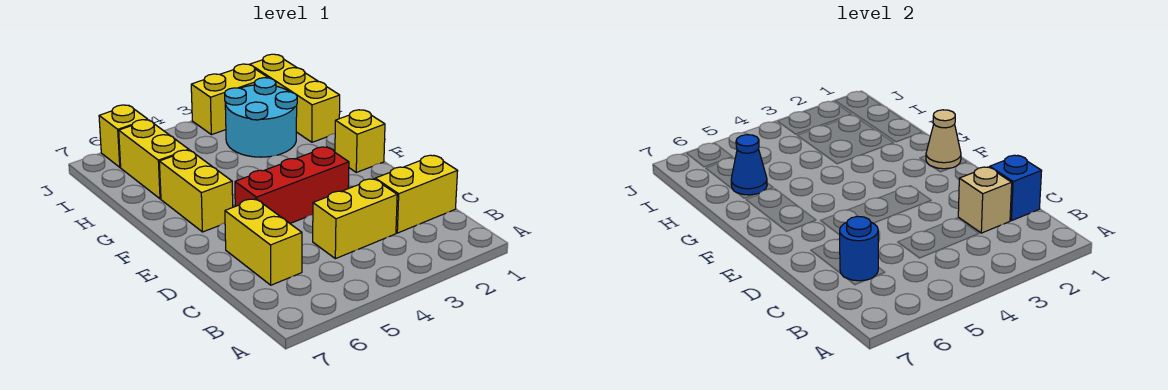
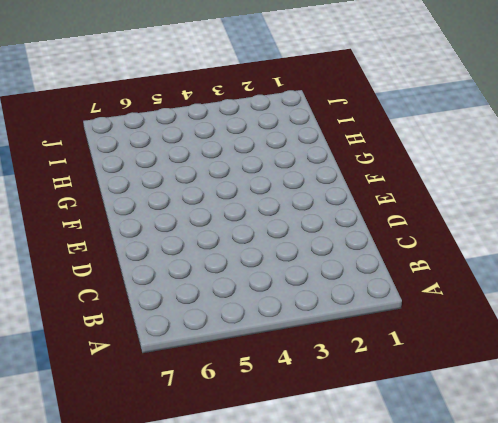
none -> yellow 1x2 brick [375,155,458,233]
none -> yellow 1x2 brick [313,179,397,259]
none -> yellow 1x2 brick [225,199,302,285]

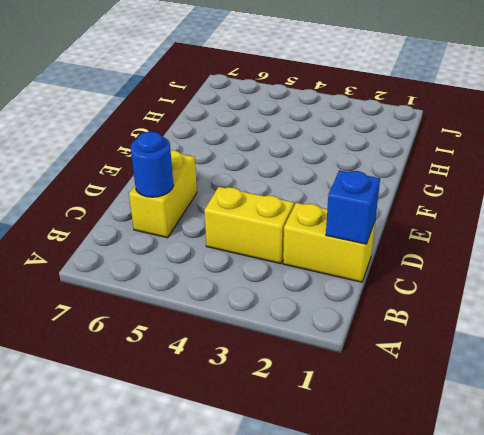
none -> red 1x3 brick [235,147,349,223]
none -> yellow 1x1 brick [335,110,385,172]
none -> yellow 1x2 brick [159,150,233,232]

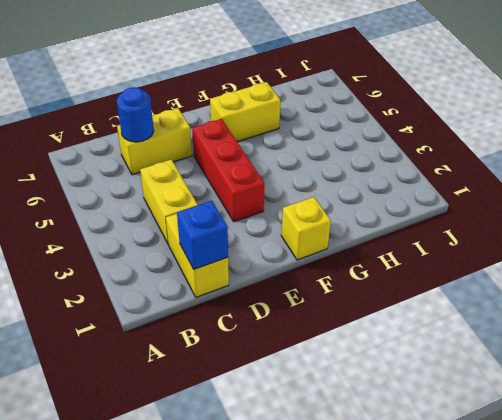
none -> yellow 1x3 brick [250,54,340,142]
none -> cyan 2x2 round brick [225,78,297,157]
none -> yellow 1x2 brick [119,120,189,199]

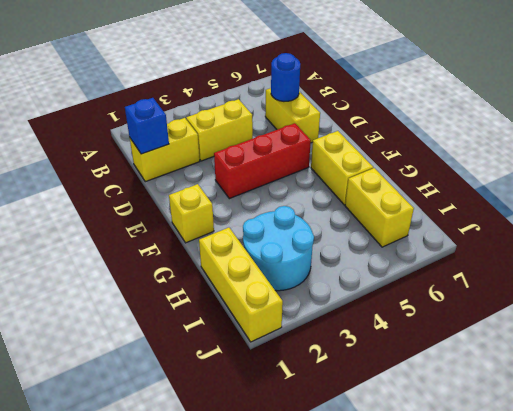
none -> yellow 1x2 brick [191,64,268,135]
none -> yellow 1x1 brick [99,105,148,167]
none -> tan 1x1 brick [958,167,1012,233]

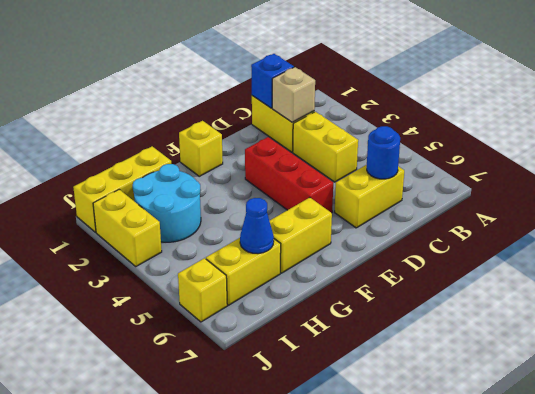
none -> tan 1x1 cone [926,110,961,169]

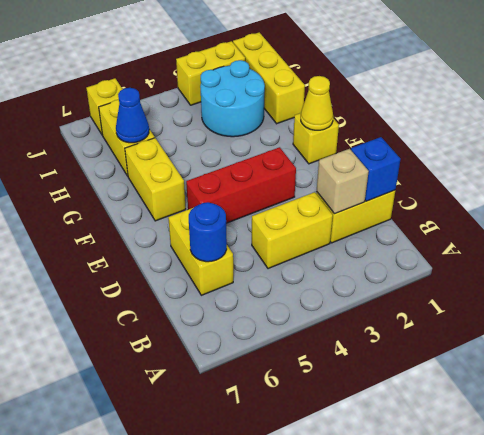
yellow 1x1 cone [301,76,333,130] -> tan 1x1 cone [926,110,961,169]

